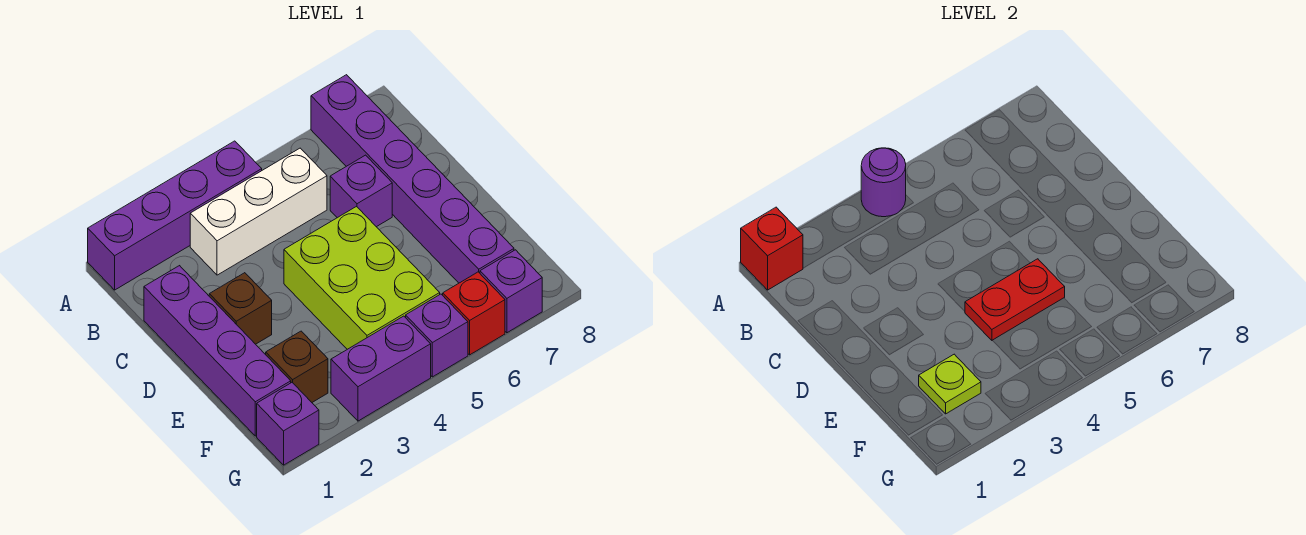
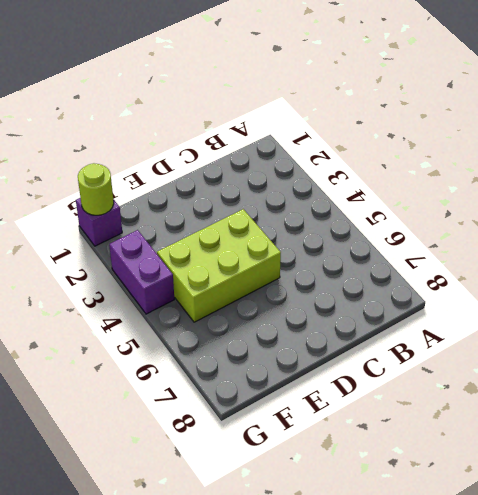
lime 1x1 round brick [78,163,114,215] -> none
none -> purple 1x4 brick [88,141,262,290]
none -> purple 1x6 brick [311,75,514,283]
none -> white 1x3 brick [190,148,327,275]

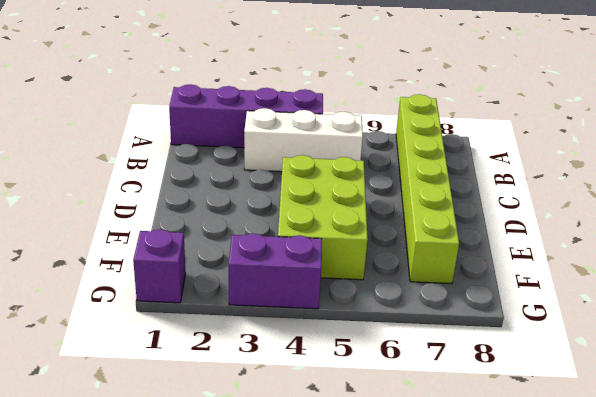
lime 1x6 brick [396,94,459,284] -> purple 1x6 brick [311,75,514,283]
none -> purple 1x4 brick [144,266,291,436]
none -> purple 1x1 brick [330,155,392,227]
none -> brown 1x1 brick [209,273,272,344]

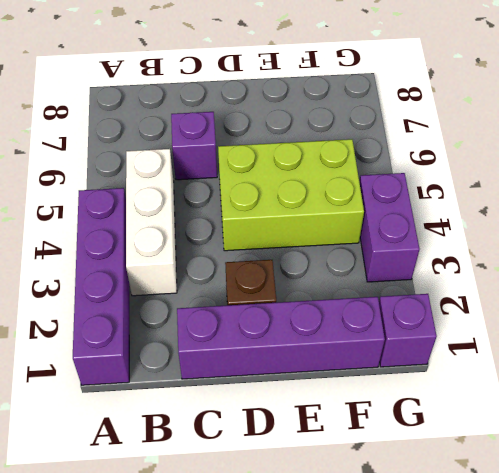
none -> purple 1x6 brick [311,75,514,283]
none -> brown 1x1 brick [266,331,328,402]
none -> purple 1x1 brick [406,294,468,377]

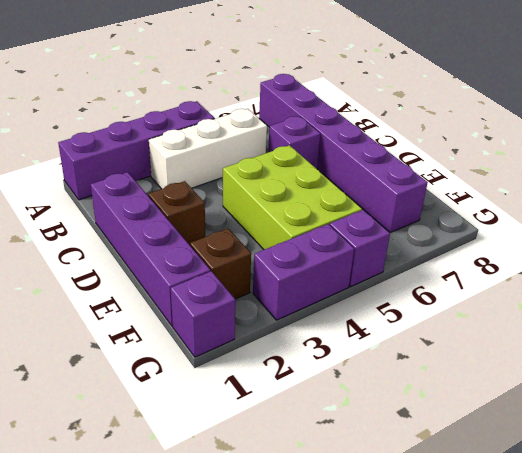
none -> red 1x1 brick [443,272,505,355]
none -> purple 1x1 brick [480,250,542,333]
none -> red 1x1 brick [741,207,803,290]

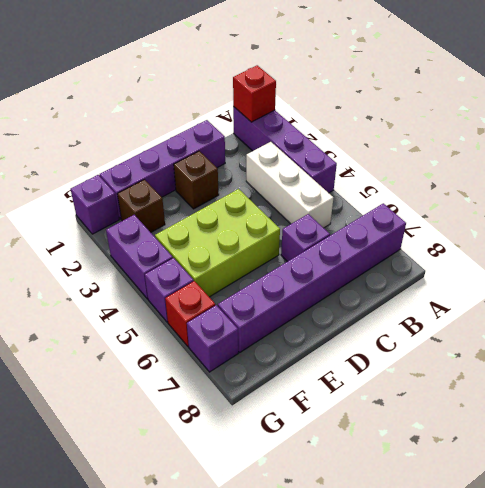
none -> purple 1x1 round brick [861,148,906,217]
none -> red 1x2 plate [965,259,1065,341]
none -> lime 1x1 plate [919,354,981,414]

